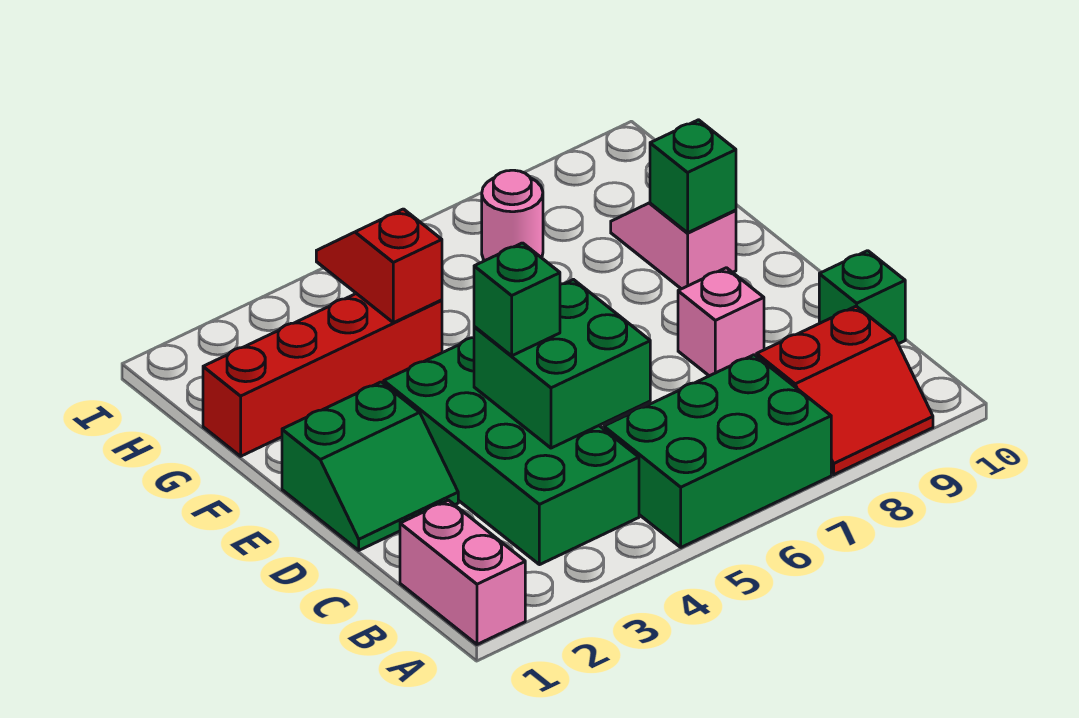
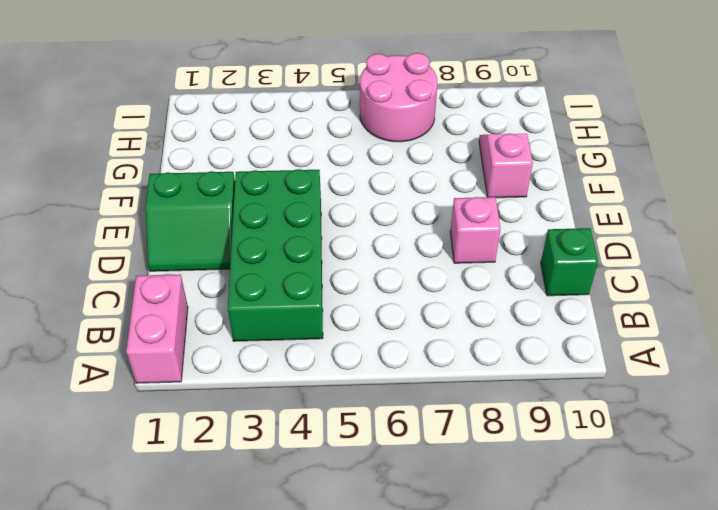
pink 2x2 round brick [360,53,437,142] -> pink 1x1 round brick [482,170,543,261]
none -> green 2x3 brick [604,355,831,547]
none -> red 2x2 slope [757,306,933,475]
none -> red 1x4 brick [203,294,442,456]

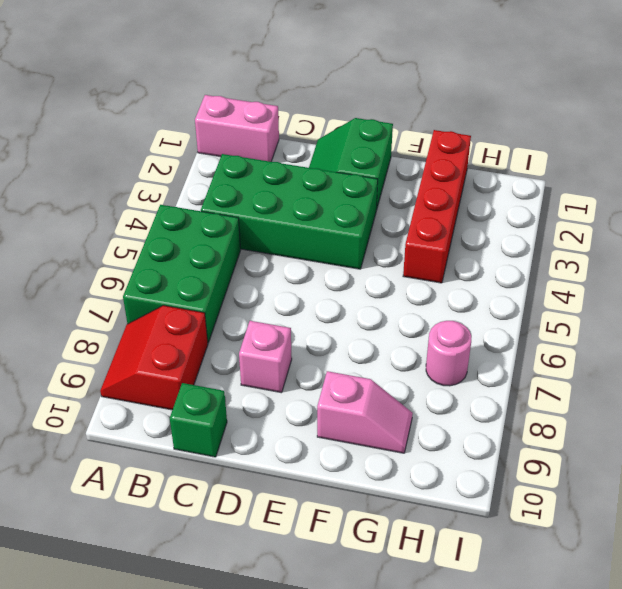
none -> green 2x2 brick [474,280,650,448]
none -> green 1x1 brick [650,120,736,233]
none -> red 1x2 slope [316,209,442,323]

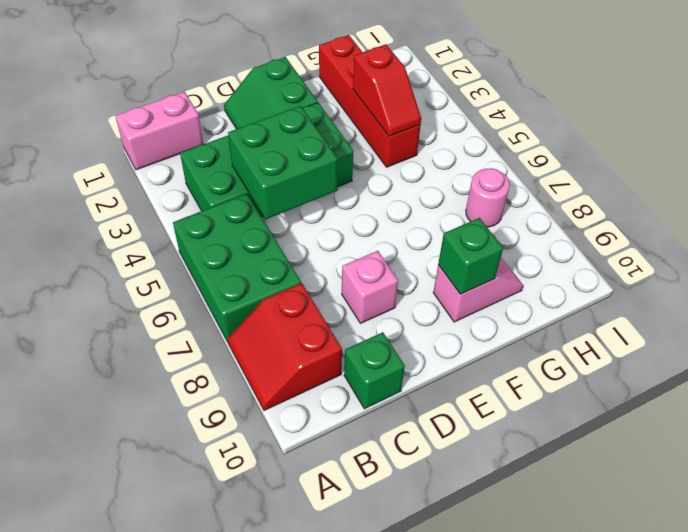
red 1x2 slope [353,44,421,137] -> red 1x2 slope turned to [316,209,442,323]
none -> green 1x1 brick [474,243,560,356]

